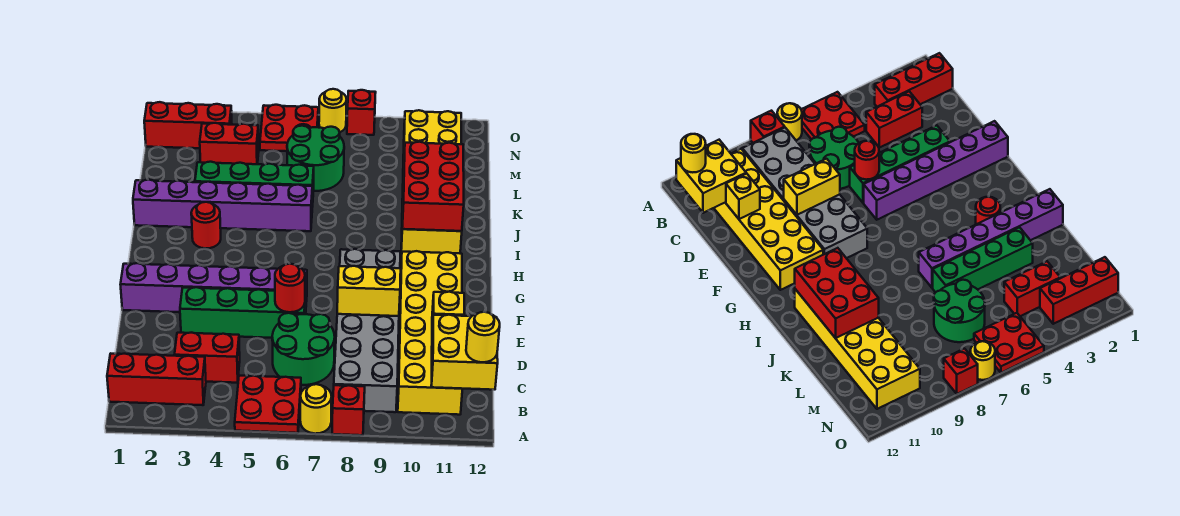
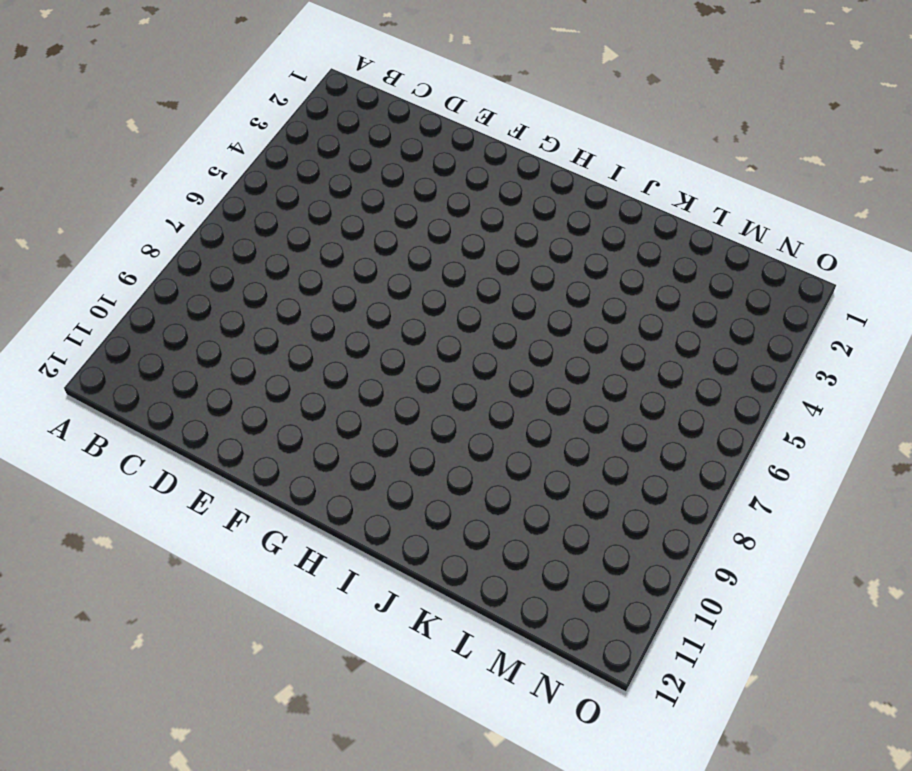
none -> red 2x2 plate [235,376,301,433]
none -> yellow 1x1 round brick [300,384,332,434]
none -> red 1x1 brick [332,385,365,435]

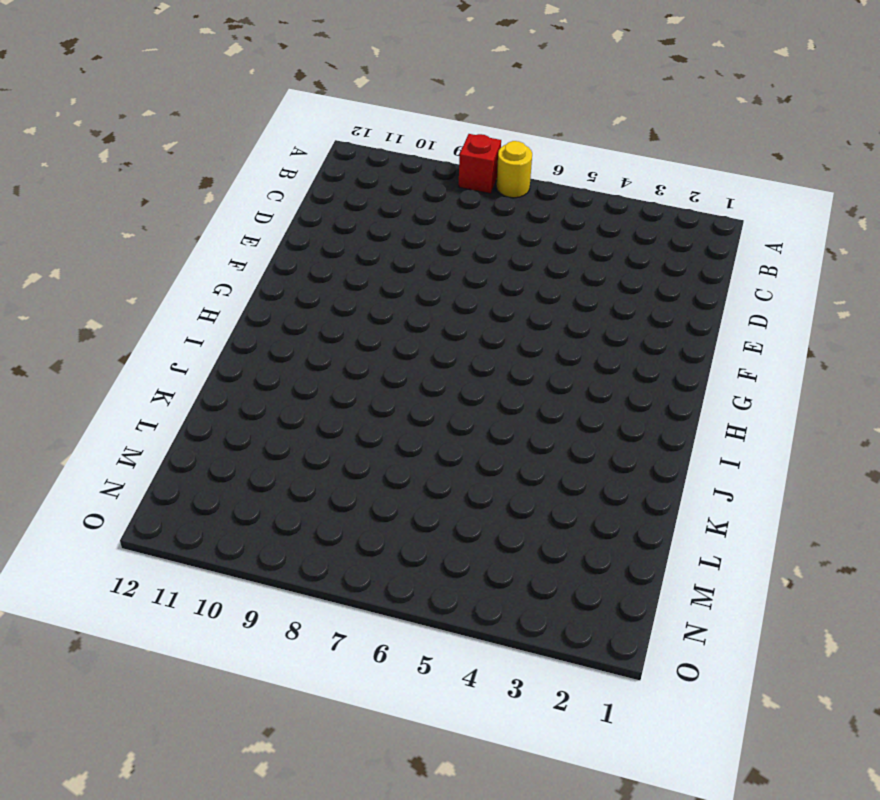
none -> red 2x2 plate [235,376,301,433]
none -> red 1x3 brick [107,354,206,405]
none -> grey 2x6 brick [334,249,400,412]

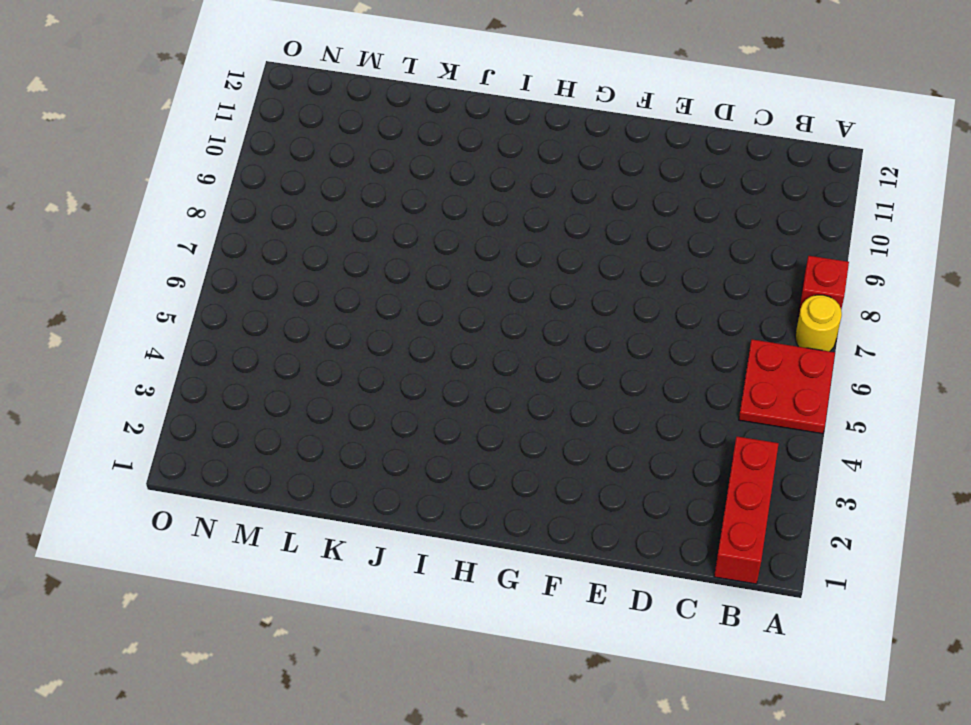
none -> grey 2x6 brick [334,249,400,412]
none -> yellow 2x6 brick [398,251,462,415]
none -> red 1x2 brick [175,333,240,383]

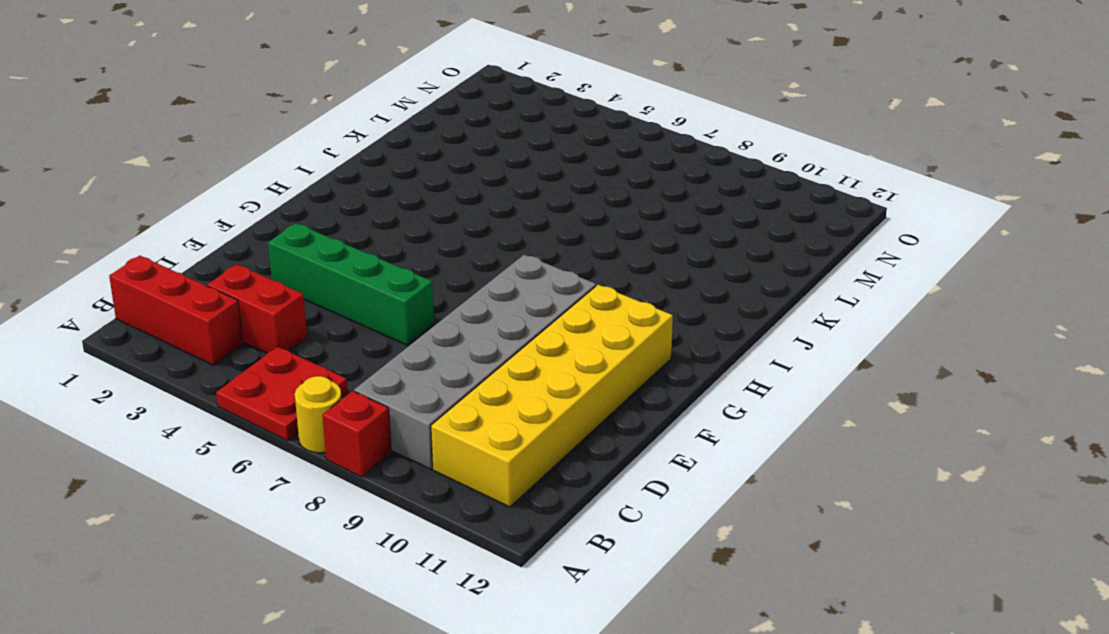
none -> green 2x2 round brick [272,313,335,385]
none -> purple 1x6 brick [120,263,307,312]
none -> red 1x1 round brick [191,202,221,248]

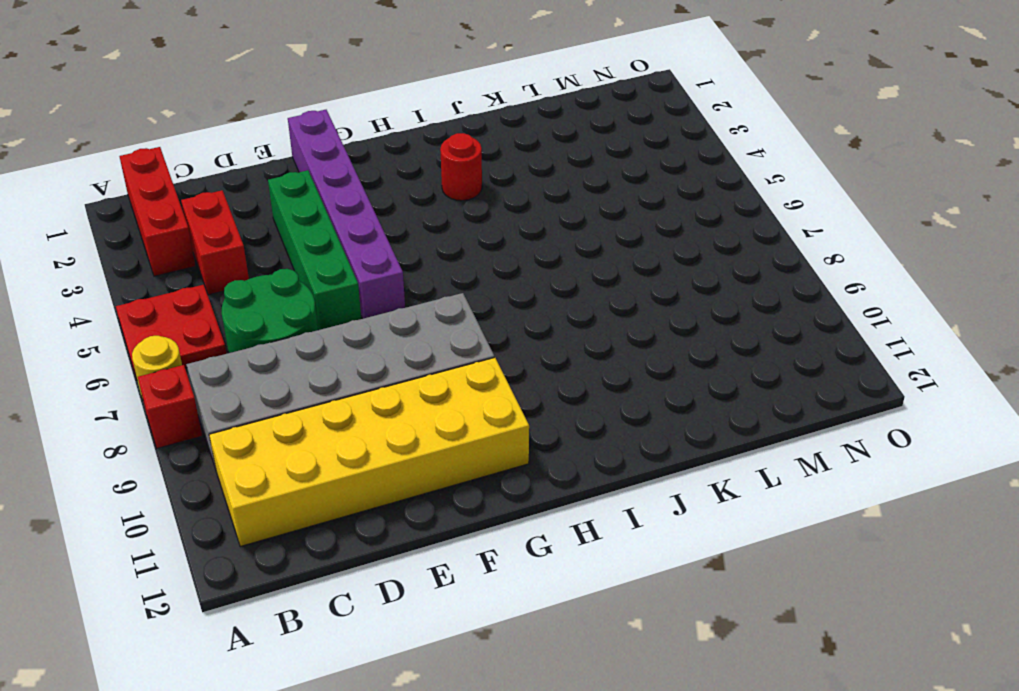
none -> yellow 2x6 brick [401,110,462,255]
none -> purple 1x6 brick [133,180,312,231]
none -> green 1x4 brick [195,162,314,207]

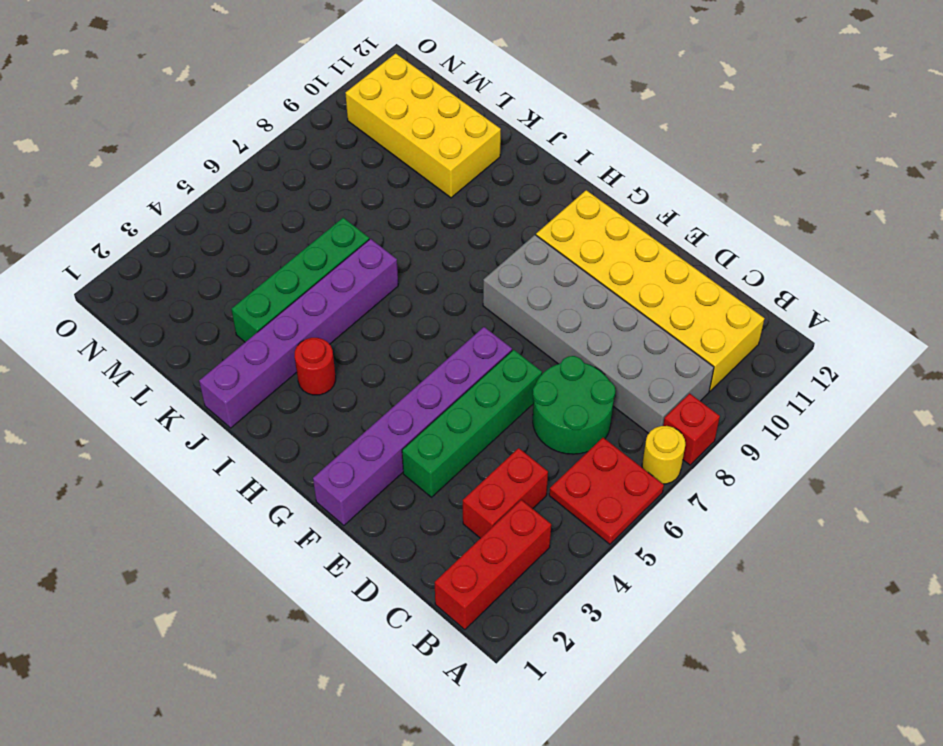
yellow 2x4 brick [345,53,501,198] -> yellow 2x6 brick [401,110,462,255]
none -> green 2x2 round brick [287,126,344,191]
none -> red 1x2 brick [200,123,259,164]
none -> red 1x3 brick [144,102,232,148]

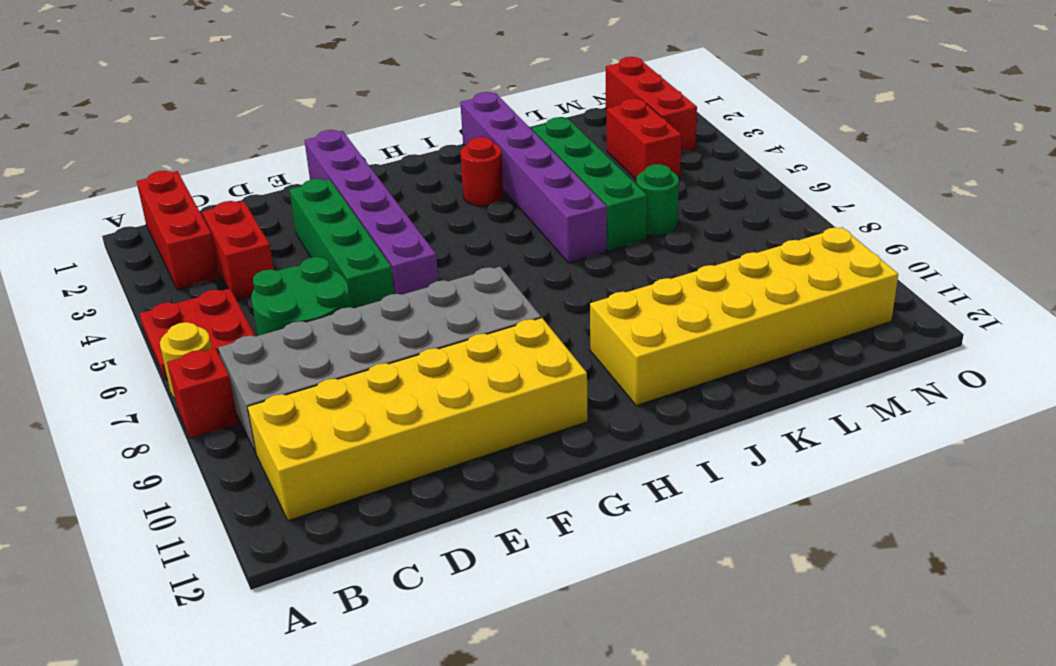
green 1x1 round brick [636,164,679,236] -> green 2x2 round brick [287,126,344,191]
none -> red 2x2 plate [260,105,318,151]
none -> yellow 1x1 round brick [319,89,347,132]
none -> red 1x1 brick [347,90,376,135]

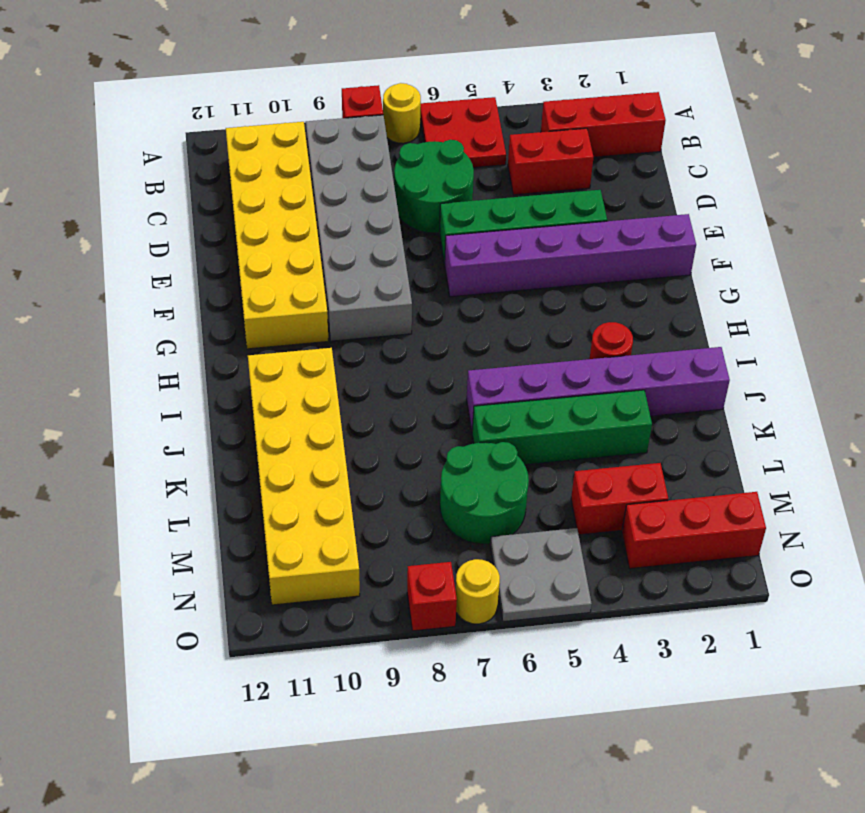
grey 2x2 plate [490,528,592,622] -> red 2x2 plate [260,105,318,151]
none -> yellow 2x2 brick [431,315,498,390]
none -> yellow 1x1 brick [432,292,464,331]
none -> red 1x1 round brick [275,264,305,312]

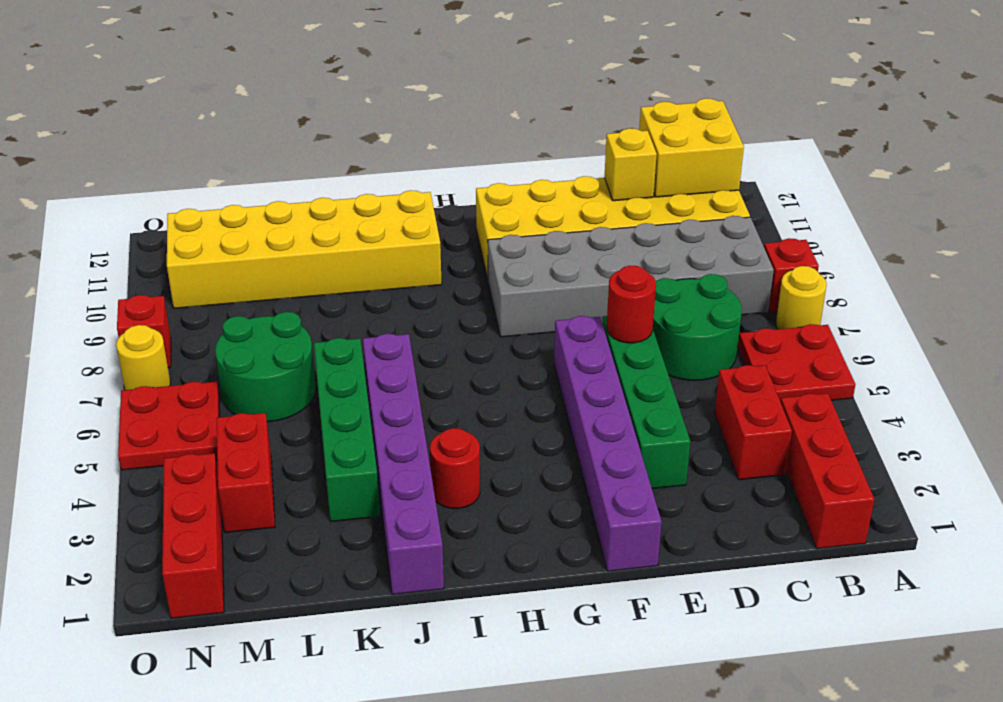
none -> yellow 1x2 brick [337,266,401,316]
none -> red 2x3 brick [402,142,464,231]
none -> yellow 1x1 round brick [466,312,500,362]

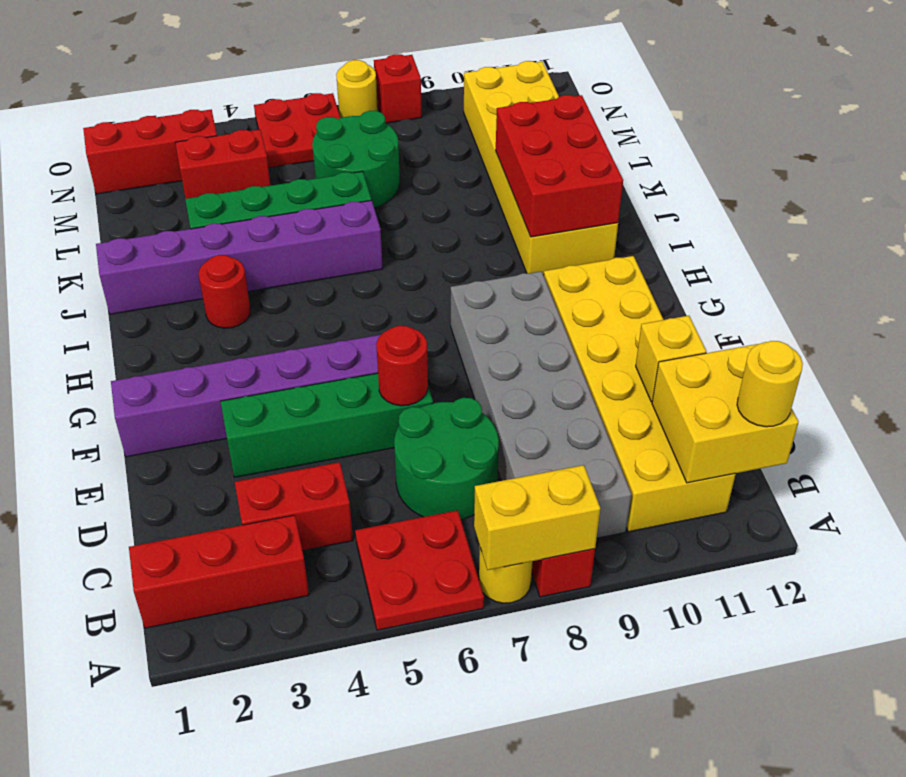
yellow 1x2 brick [474,465,600,570] -> yellow 1x2 brick moved to [337,266,401,316]

